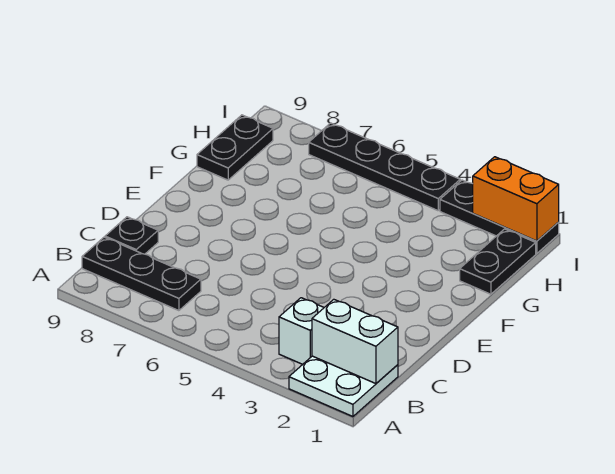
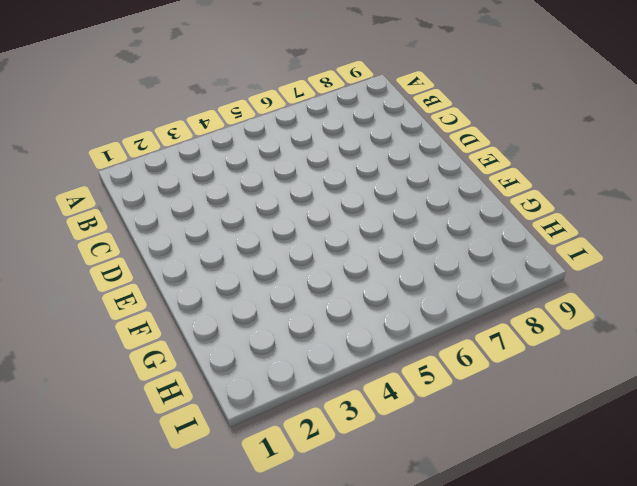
none -> white 2x2 plate [289,356,398,416]
none -> white 1x1 brick [279,298,324,364]

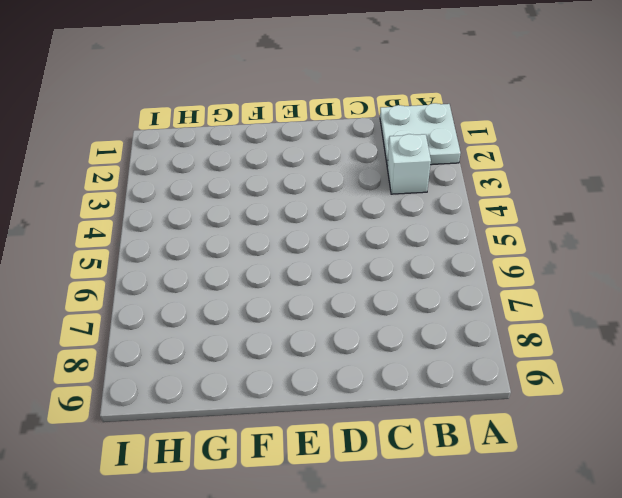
none -> black 1x3 plate [82,237,201,311]
none -> black 1x1 plate [105,217,158,254]

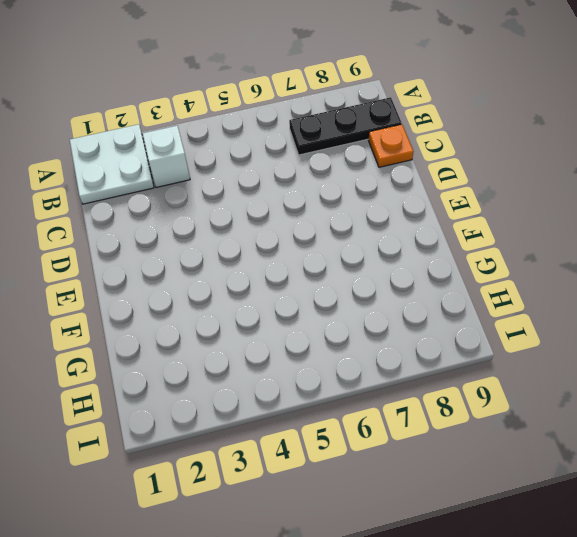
orange 1x1 plate [368,125,413,167] -> black 1x1 plate [105,217,158,254]
none -> black 1x2 plate [460,229,536,294]
none -> black 1x2 plate [197,115,273,180]

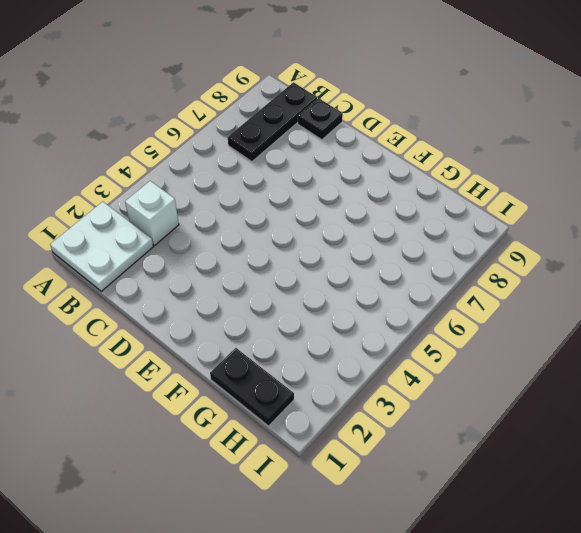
none -> black 1x2 plate [197,115,273,180]
none -> black 1x3 plate [440,180,559,254]

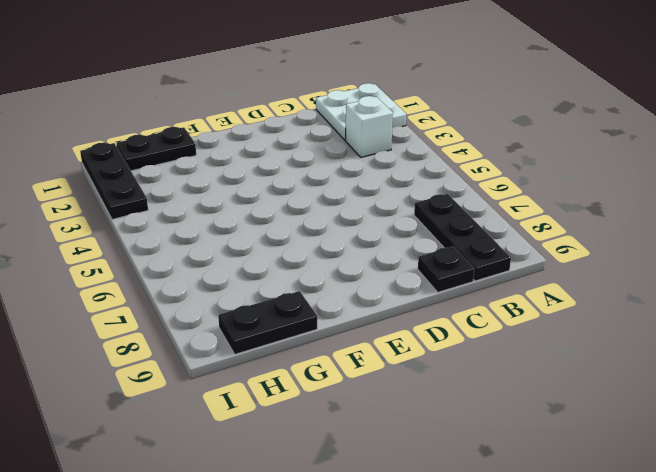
none -> black 1x4 plate [309,123,460,211]
none -> white 1x2 brick [312,299,398,384]

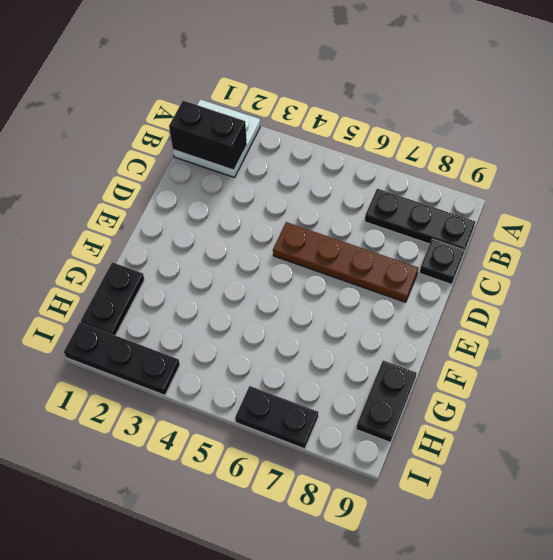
black 1x2 brick [169,101,247,170] -> white 1x2 brick [312,299,398,384]
brown 1x4 plate [273,222,418,302] -> none
black 1x2 plate [235,386,318,449] -> black 1x4 plate [309,123,460,211]
none -> white 1x1 brick [279,298,324,364]
none -> orange 1x2 brick [473,157,559,241]

